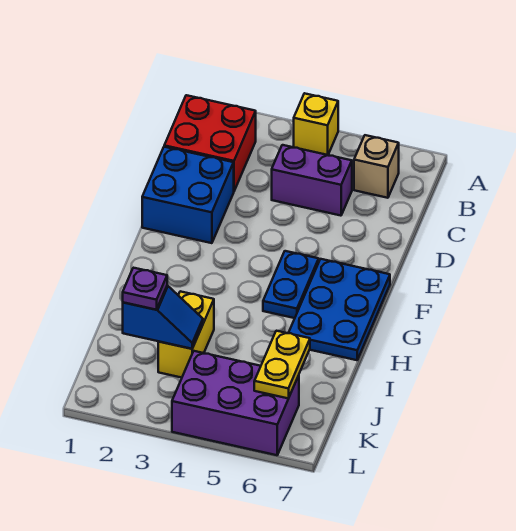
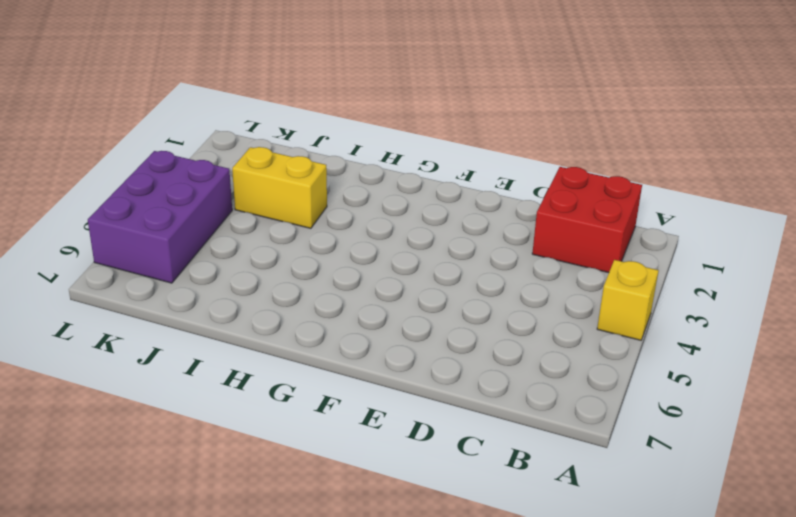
none -> tan 1x1 brick [354,135,399,198]
none -> purple 1x2 brick [272,145,352,216]
none -> blue 2x2 brick [142,147,234,243]

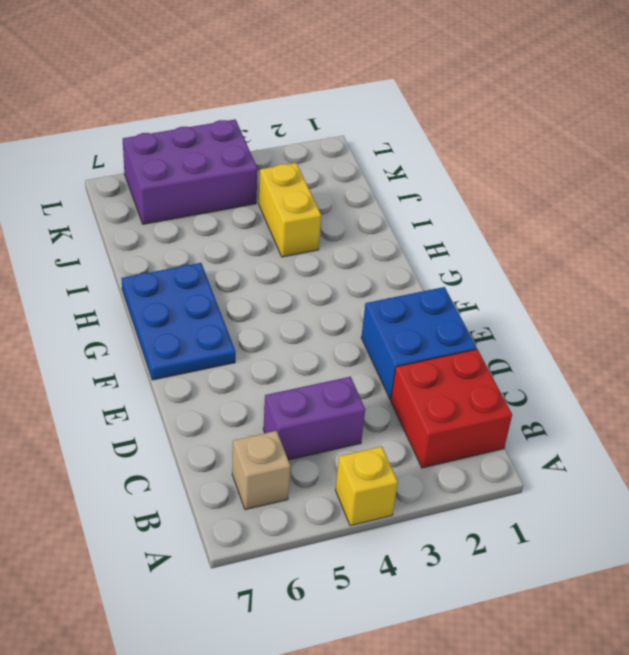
none -> blue 1x2 plate [263,251,319,318]
none -> blue 1x2 slope [123,286,203,349]
none -> yellow 1x2 plate [254,331,310,399]

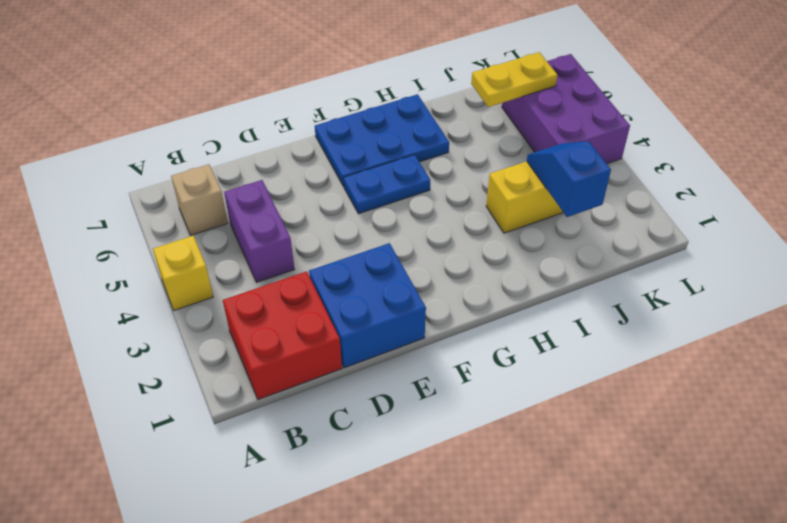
none -> purple 1x1 plate [123,268,167,310]

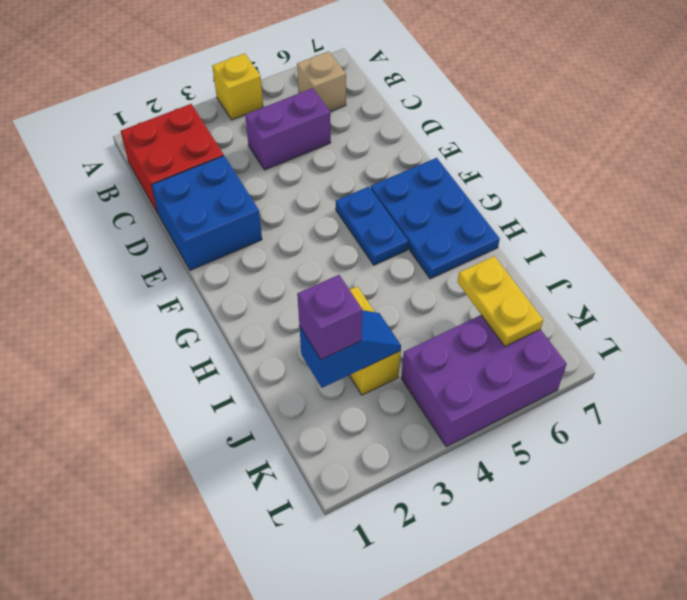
purple 1x1 brick [297,275,362,359] -> purple 1x1 plate [123,268,167,310]

